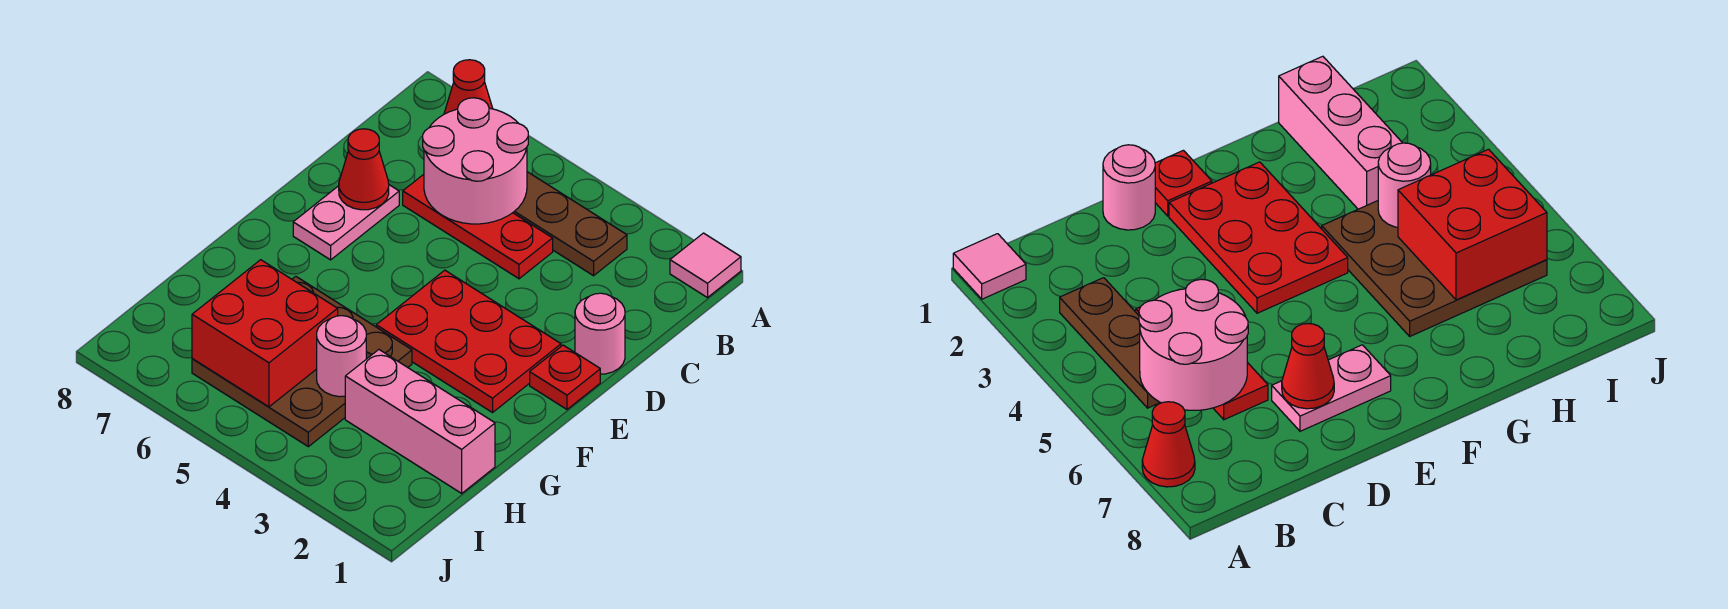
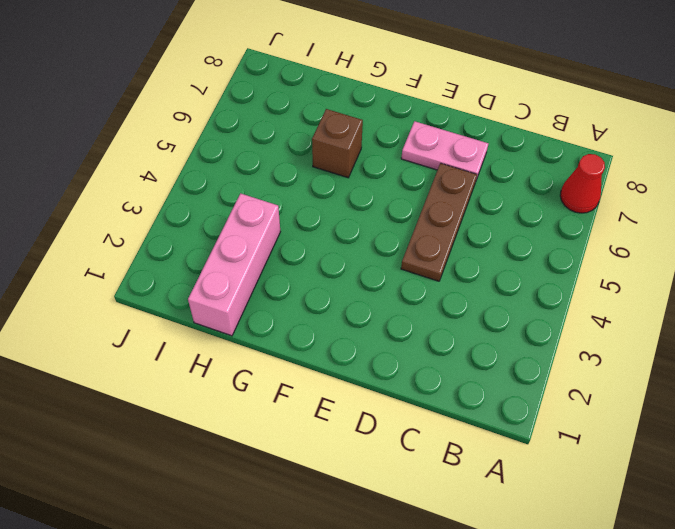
brown 1x3 plate [401,163,477,281] -> brown 1x3 plate moved to [513,172,627,276]
brown 1x1 brick [312,109,363,178] -> brown 3x3 plate [192,276,412,447]
none -> pink 1x1 tile [670,233,741,298]
none -> red 1x3 plate [403,174,553,279]
none -> pink 1x1 round brick [575,293,625,374]

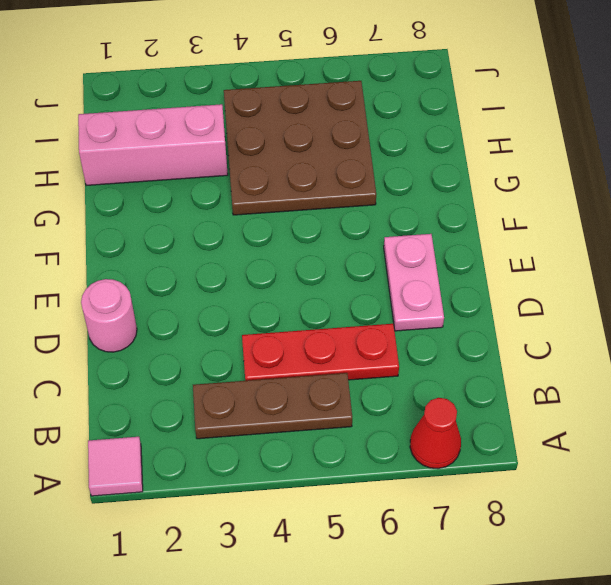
none -> red 1x1 plate [530,345,600,409]
none -> red 2x3 plate [376,270,561,413]
none -> pink 2x2 round brick [423,98,528,224]

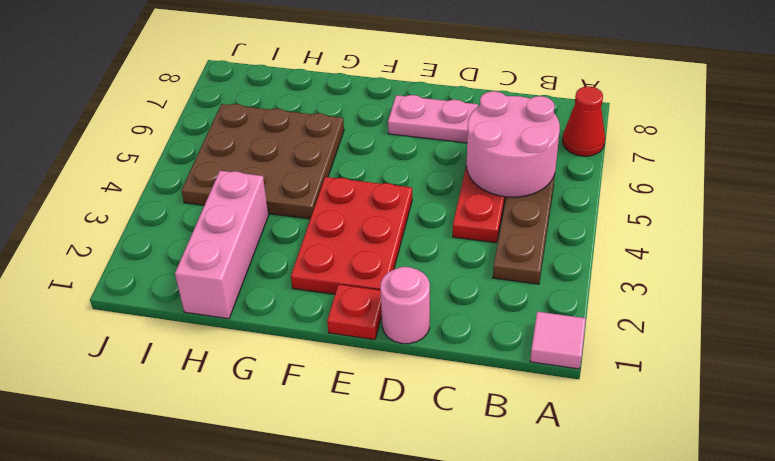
none -> red 1x1 cone [339,129,389,210]
none -> pink 1x1 round brick [317,316,366,397]
none -> red 2x2 brick [192,260,338,407]

